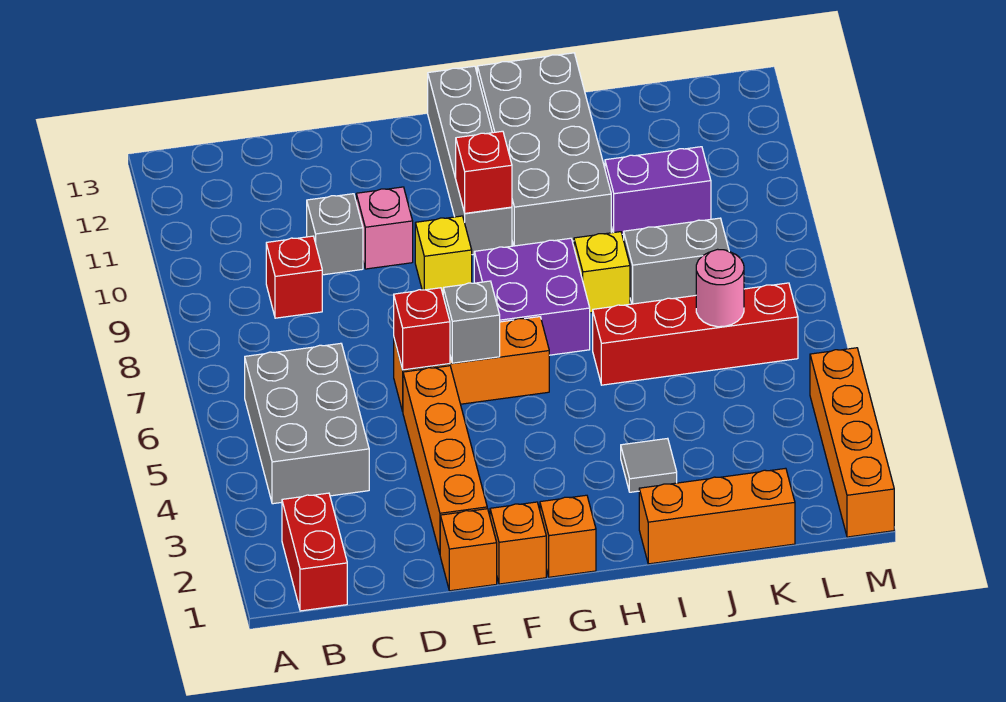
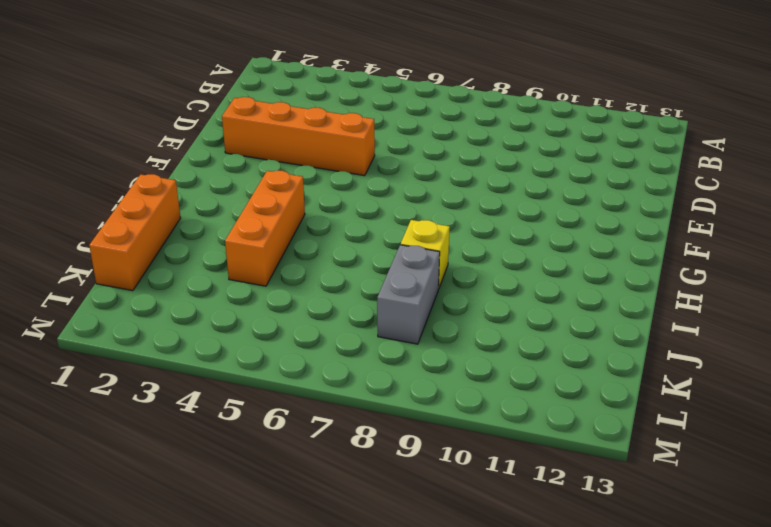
orange 1x3 brick [225,171,305,286] -> orange 1x3 brick moved to [394,317,549,411]
none -> red 1x2 brick [282,493,347,611]
none -> grey 2x3 brick [245,343,369,504]
none -> red 1x1 brick [266,236,322,318]

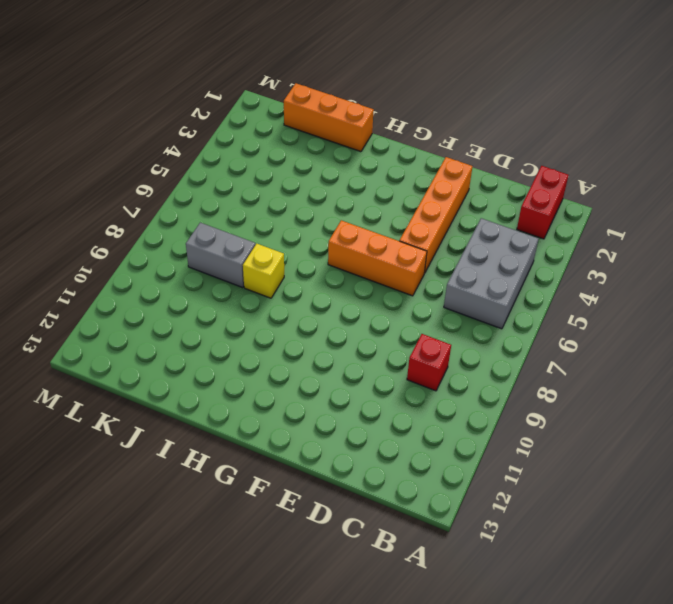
none -> grey 1x1 brick [307,194,363,275]
none -> orange 1x1 brick [440,509,497,591]
none -> pink 1x1 brick [356,187,413,269]

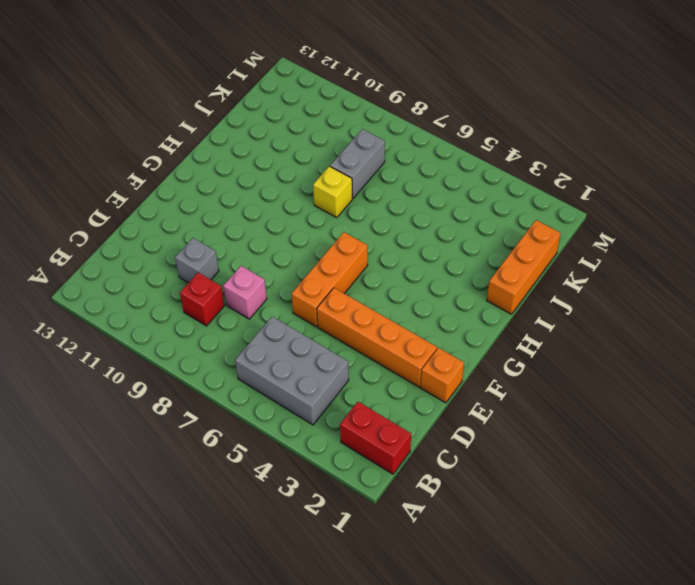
pink 1x1 brick [223,266,267,319] -> pink 1x1 brick moved to [356,187,413,269]
none -> orange 1x1 brick [490,502,546,584]
none -> yellow 1x1 brick [415,216,472,293]
none -> orange 1x1 brick [540,495,596,577]

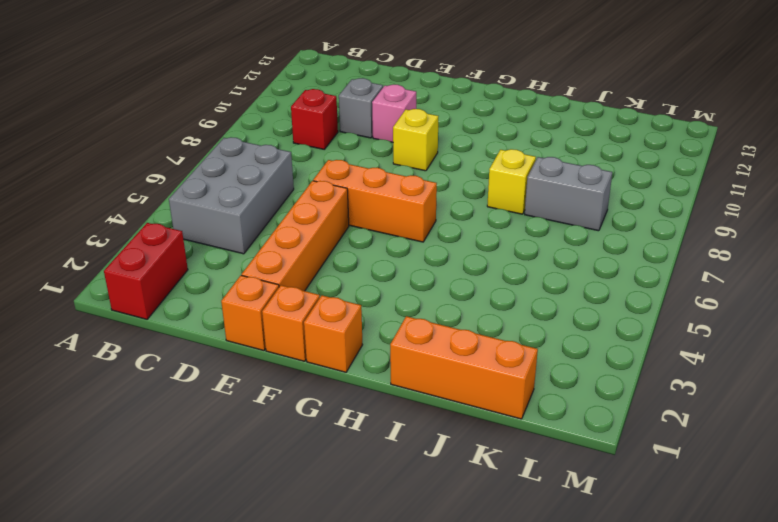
none -> purple 2x2 brick [474,238,590,355]
none -> grey 1x4 brick [428,66,512,255]
none -> grey 2x4 brick [477,53,611,246]

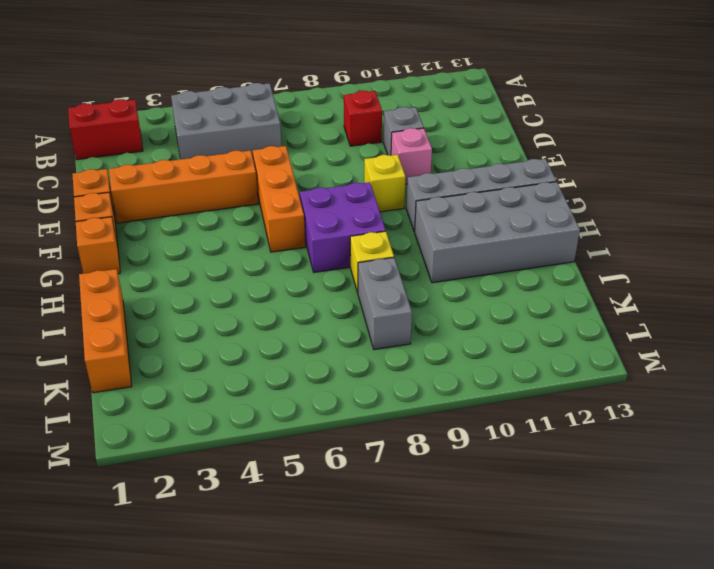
none -> grey 1x1 tile [621,438,677,492]
none -> red 1x4 brick [593,283,798,385]
none -> purple 1x2 brick [605,147,711,234]

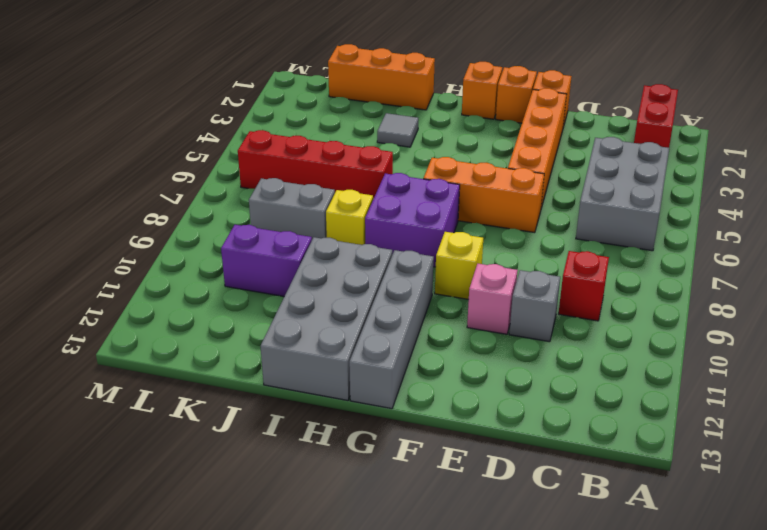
none -> orange 1x4 brick [810,348,894,537]
none -> red 1x1 brick [394,288,450,370]
none -> grey 1x1 brick [443,281,500,363]

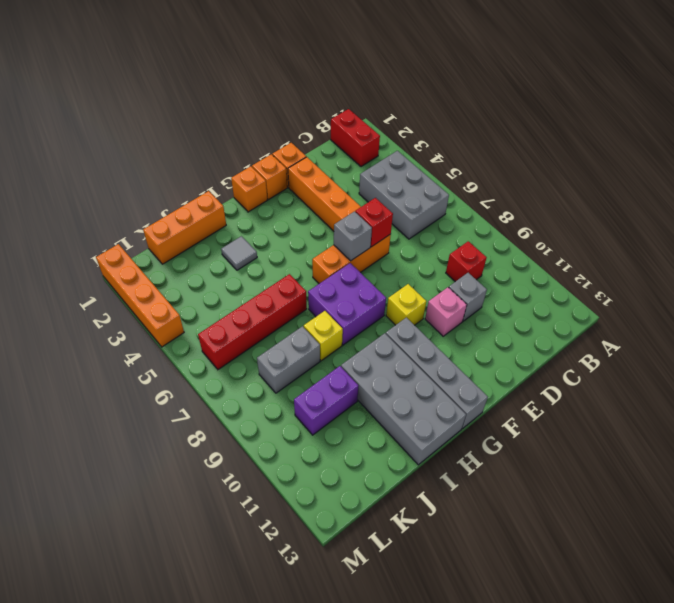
none -> red 1x1 brick [456,131,512,213]
none -> pink 1x1 round brick [696,249,744,327]

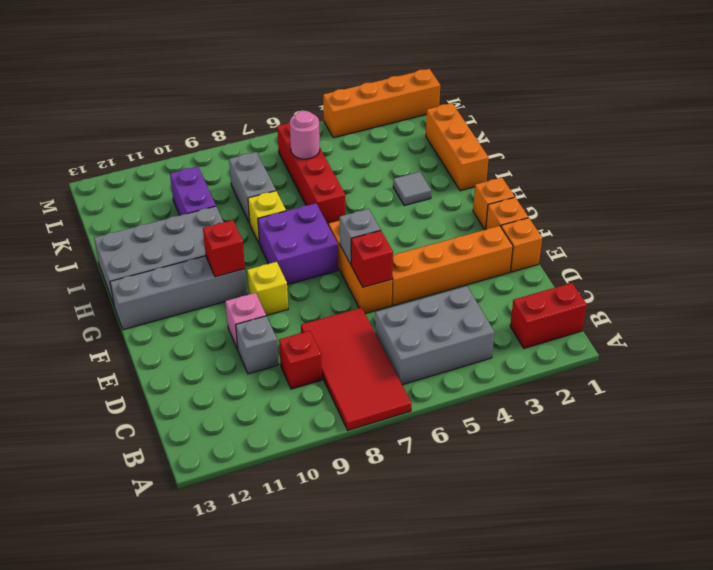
red 2x4 tile [301,307,411,430] -> none

